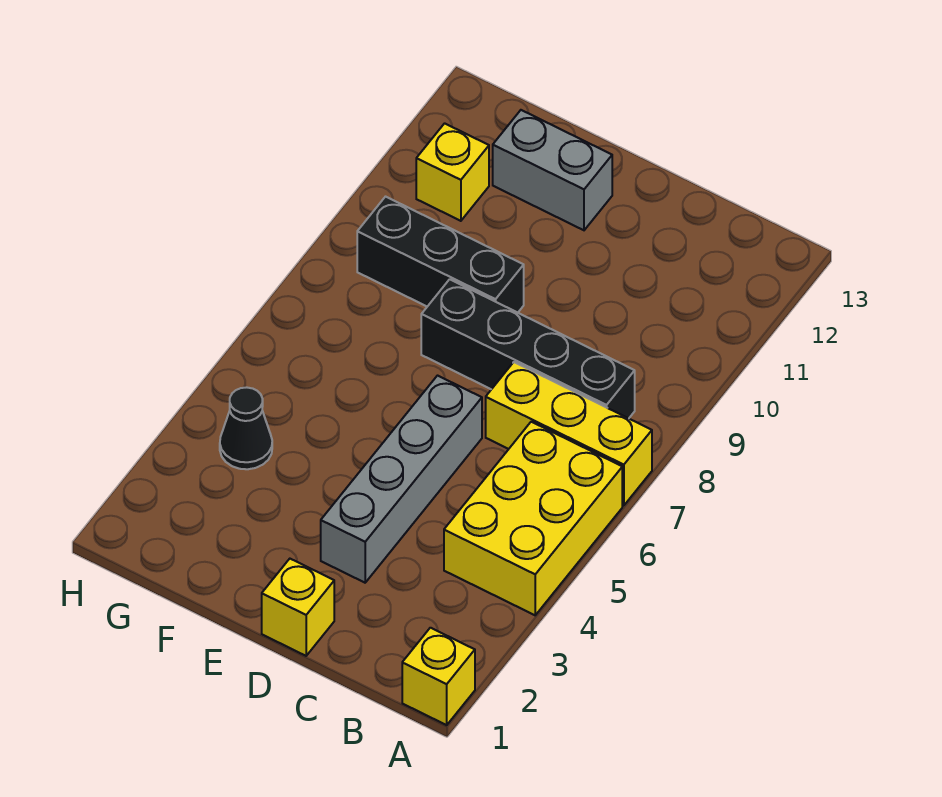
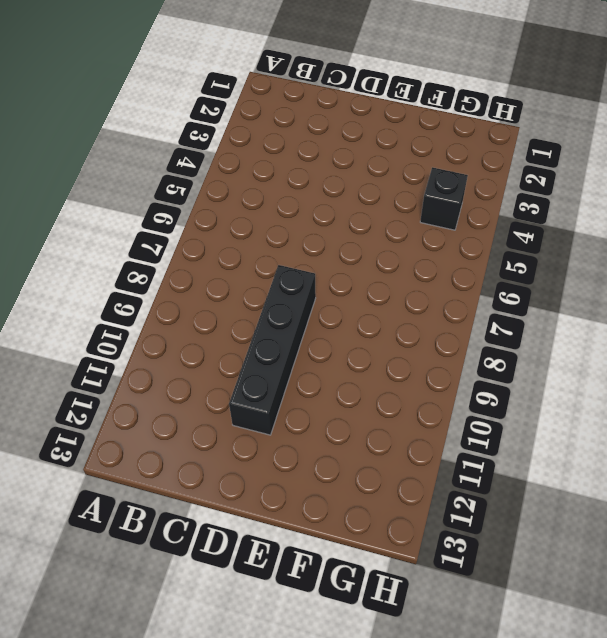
black 1x4 brick [229,265,316,435] -> black 1x4 brick turned to [421,279,635,418]
black 1x1 brick [420,167,468,230] -> black 1x1 cone [220,387,272,469]
none -> yellow 1x1 brick [402,628,475,725]
none -> yellow 2x3 brick [444,422,622,615]

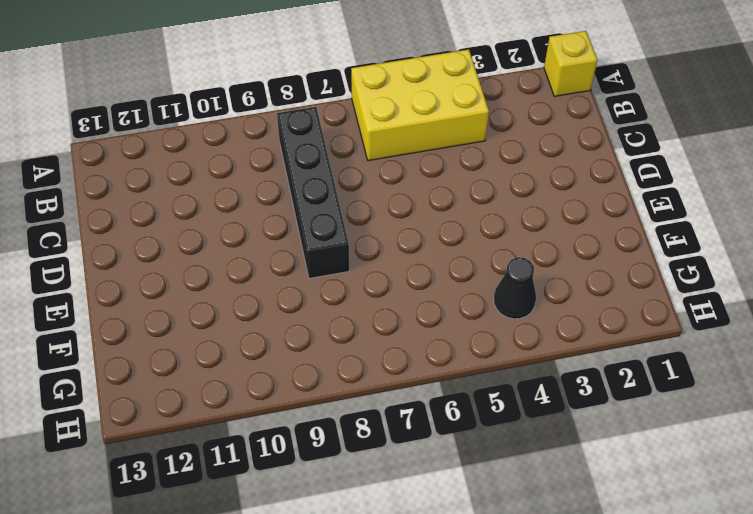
none -> yellow 1x3 brick [486,362,652,506]
none -> yellow 1x1 brick [262,559,334,656]

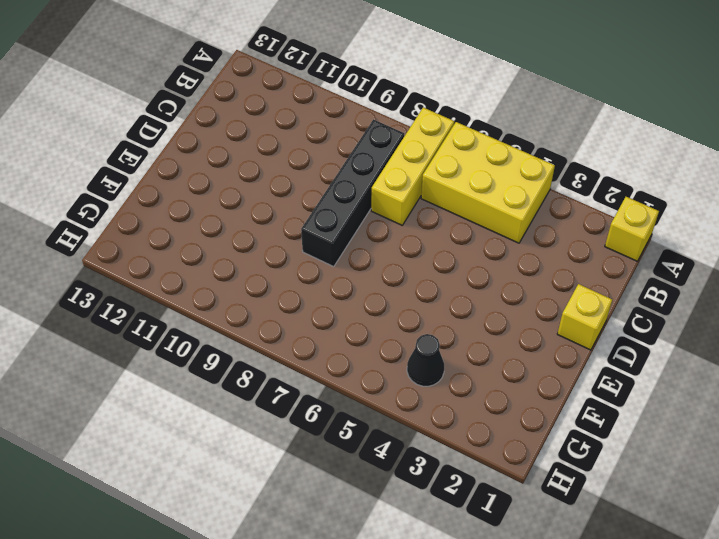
none -> grey 1x4 brick [321,376,482,583]
none -> black 1x3 brick [357,197,524,313]

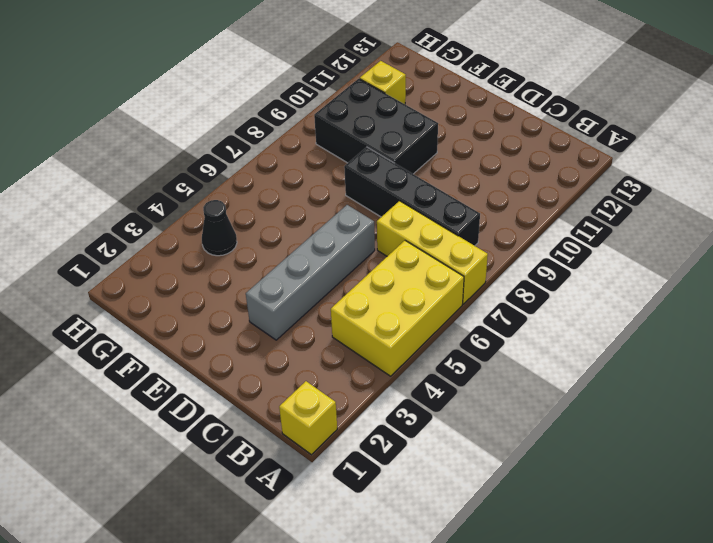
black 2x3 brick [314,79,438,174] -> black 1x3 brick [357,197,524,313]
none -> yellow 1x1 brick [262,559,334,656]
none -> grey 1x2 brick [493,110,612,230]

